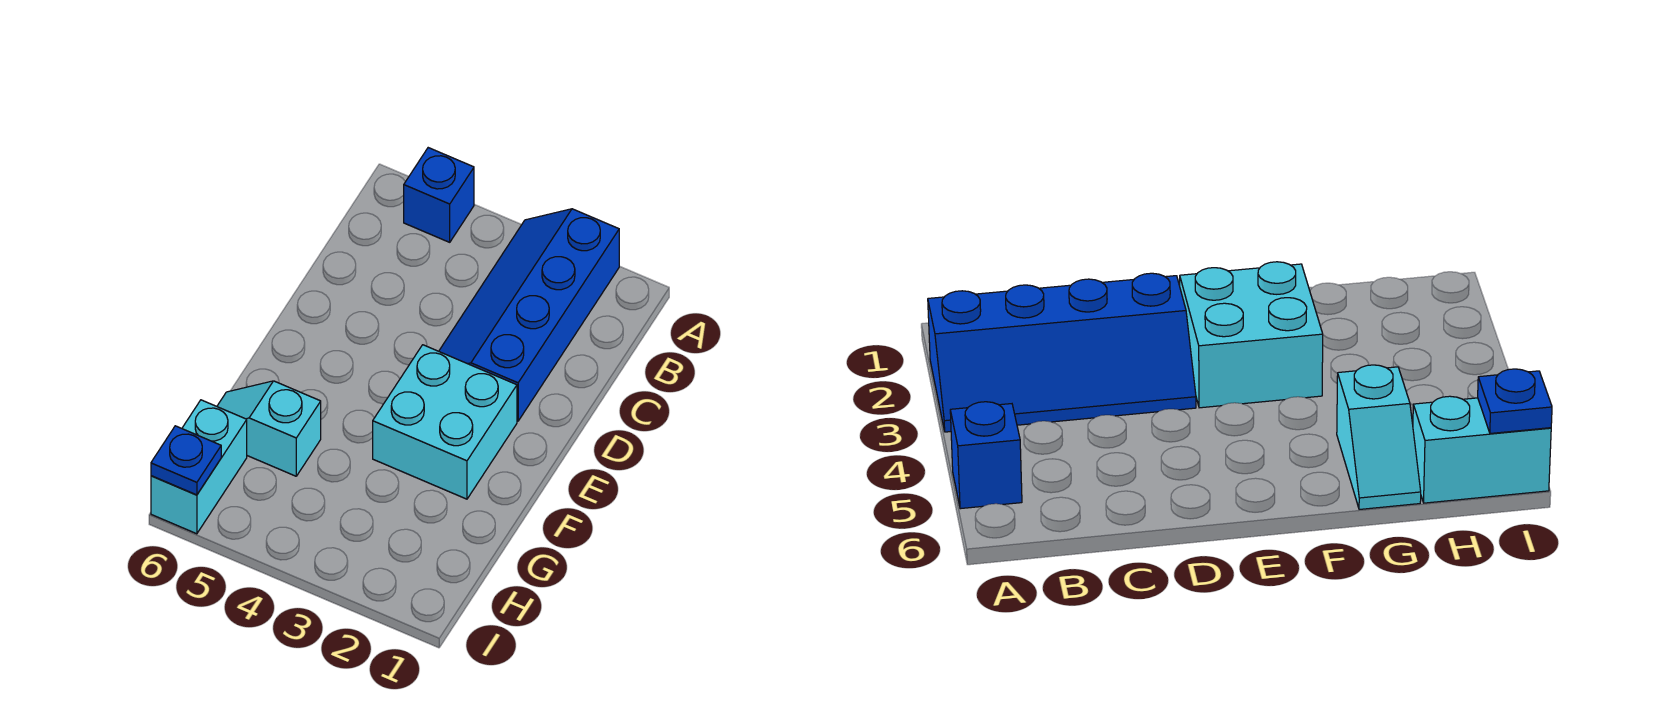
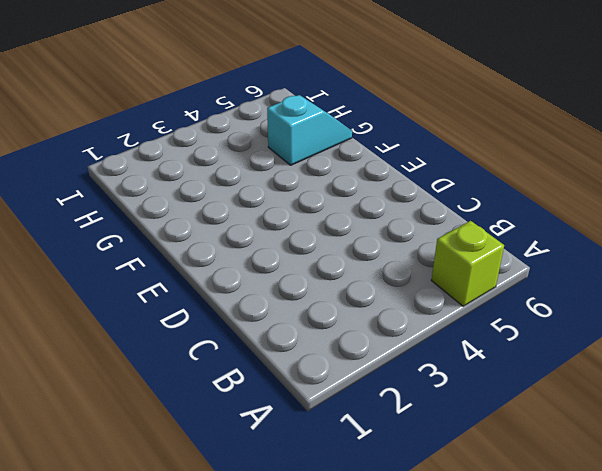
lime 1x1 brick [431,221,504,306] -> blue 1x1 brick [404,148,474,242]
none -> blue 2x4 slope [439,209,619,421]
none -> cyan 2x2 brick [373,345,517,499]

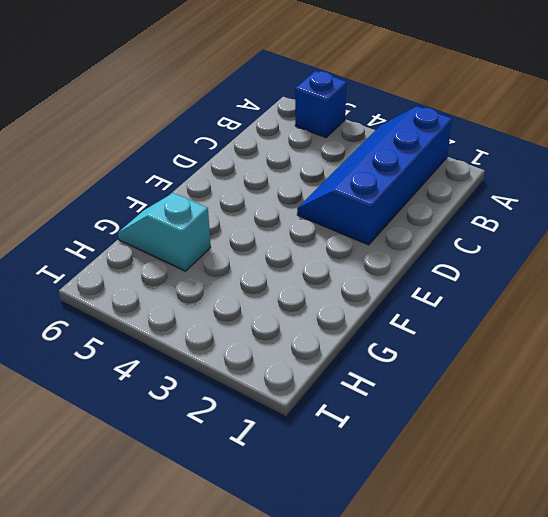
none -> cyan 2x2 brick [373,345,517,499]
none -> cyan 1x2 brick [151,400,247,534]

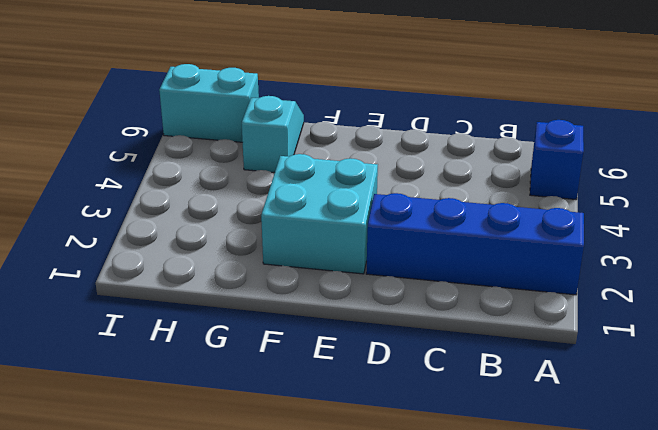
none -> blue 1x1 plate [151,426,221,495]

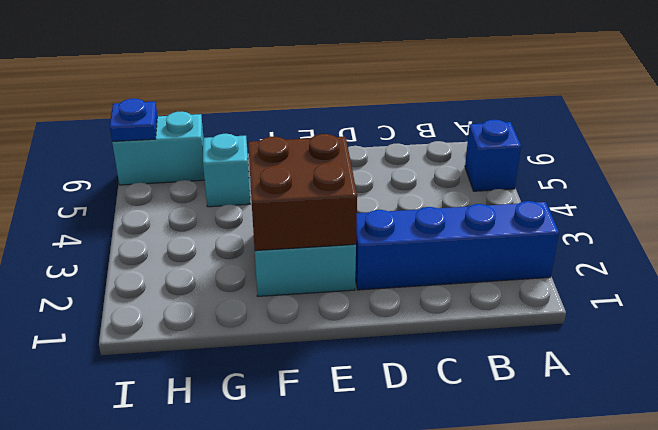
brown 2x2 brick [248,134,357,251] -> none

